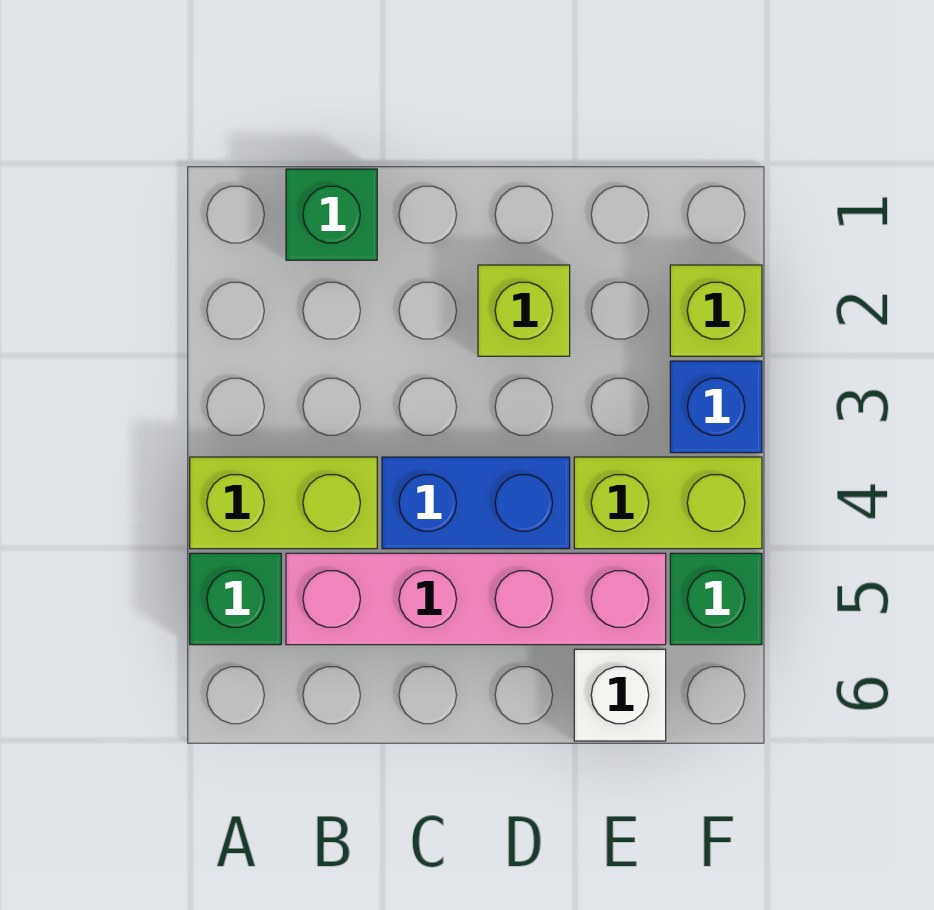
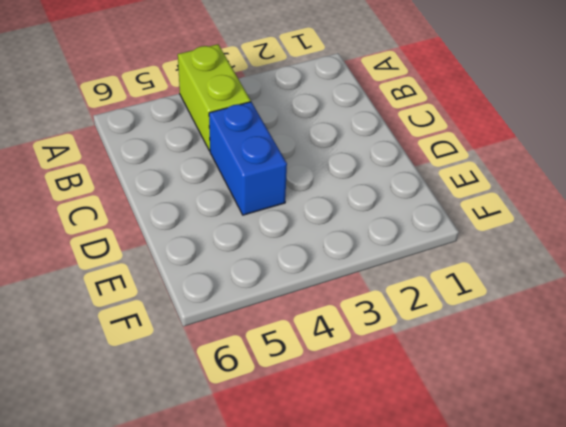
none -> green 1x1 brick [190,553,281,645]
none -> green 1x1 brick [286,169,377,260]

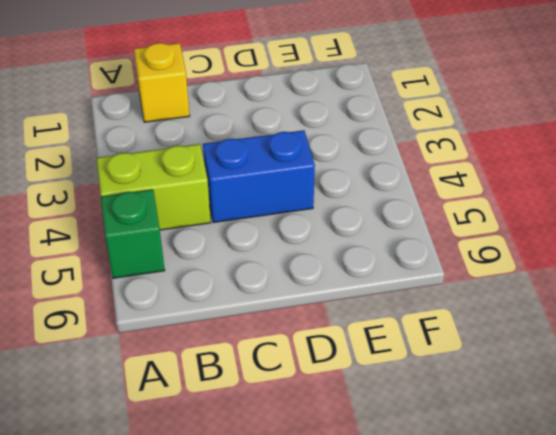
yellow 1x1 brick [134,43,190,122] -> green 1x1 brick [286,169,377,260]
none -> pink 1x4 brick [286,553,666,645]
none -> lime 1x1 brick [478,265,570,356]

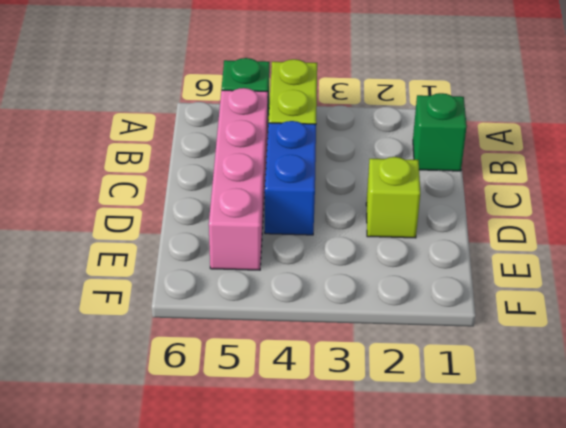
none -> lime 1x2 brick [574,457,762,549]
none -> white 1x1 brick [574,649,666,741]

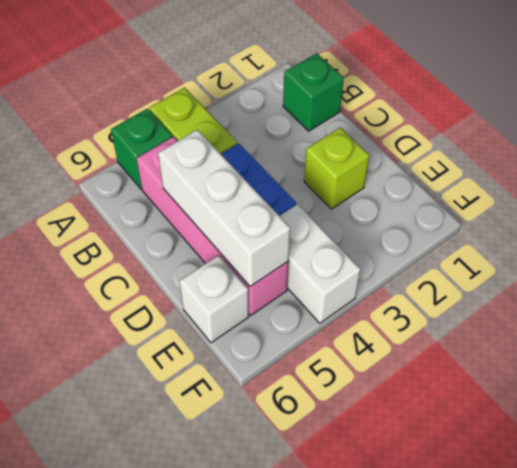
white 1x3 brick [158,130,290,287] -> none
white 1x2 brick [280,204,361,323] -> lime 1x2 brick [574,457,762,549]
none -> lime 1x1 brick [670,265,762,356]
none -> blue 1x1 brick [670,361,762,453]

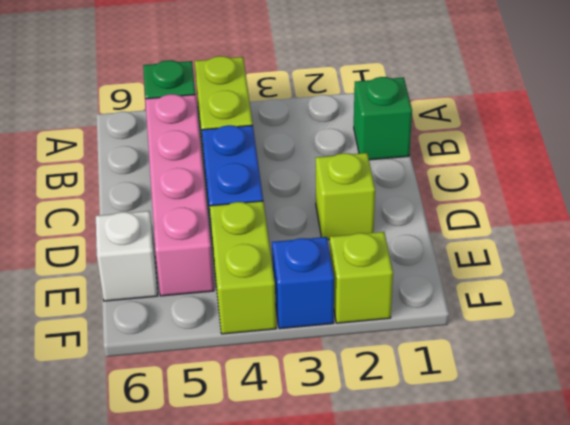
none -> green 1x1 brick [670,553,762,645]

